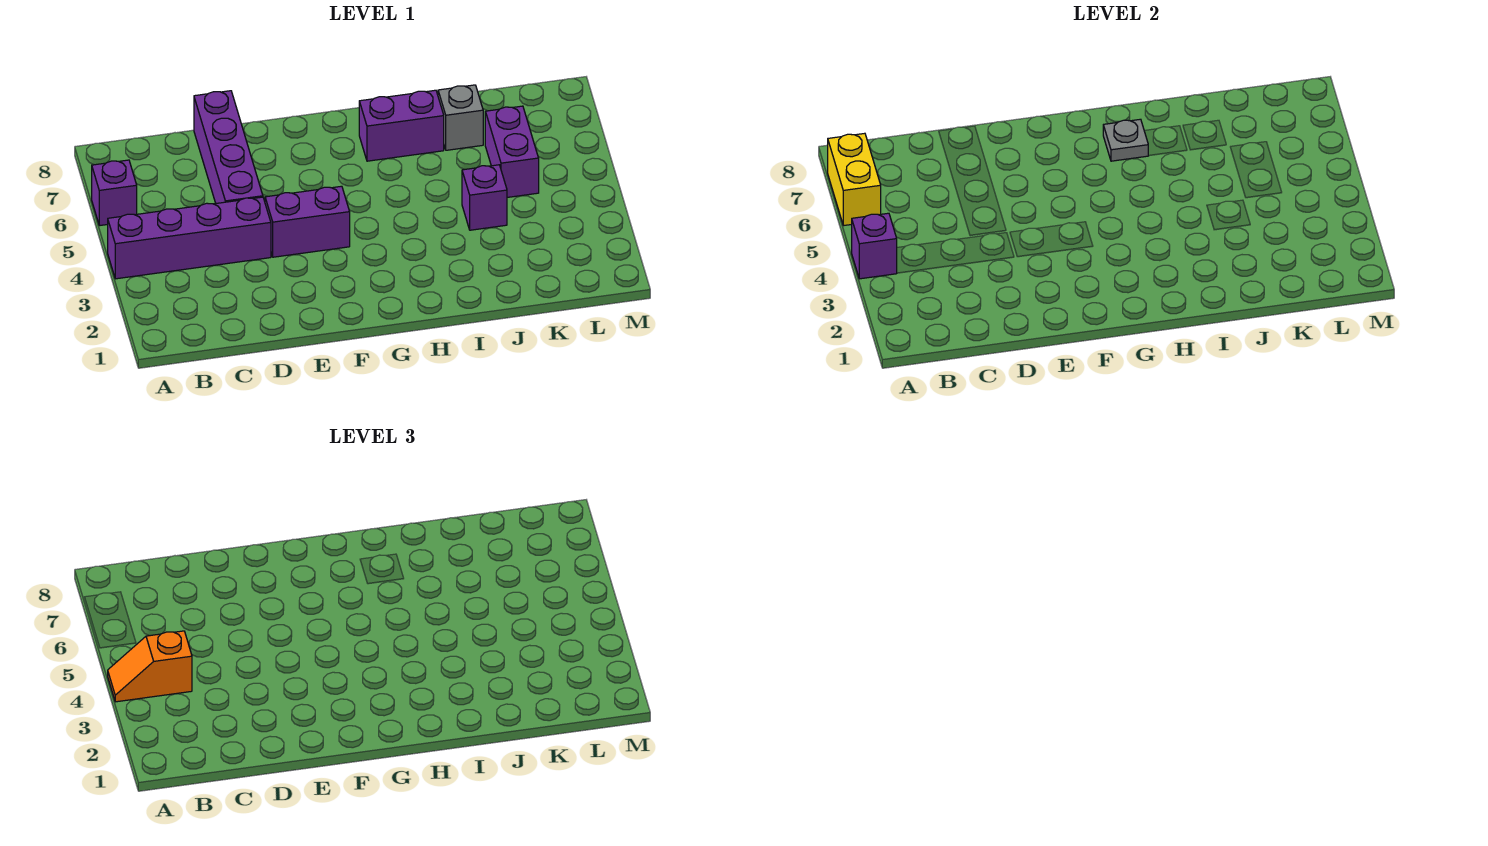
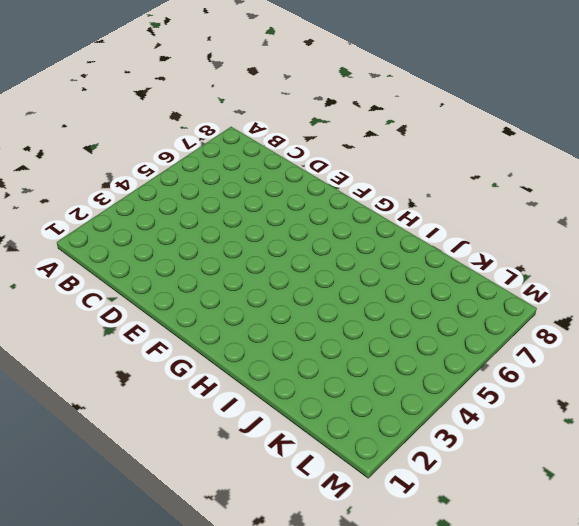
none -> purple 1x4 brick [108,197,271,279]
none -> purple 1x1 brick [92,160,137,226]
none -> purple 1x4 brick [194,91,263,203]

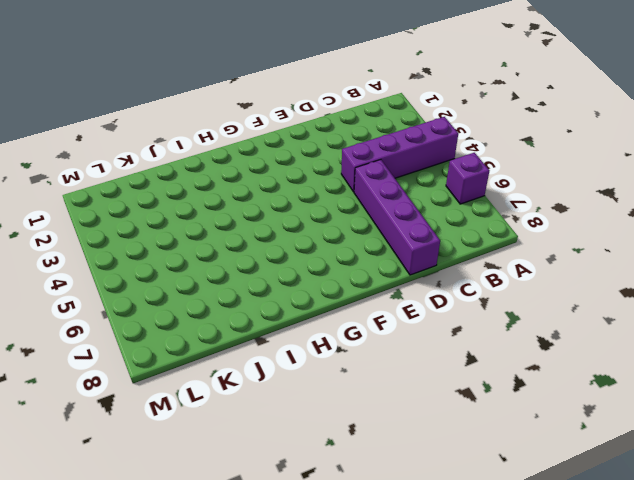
none -> purple 1x2 brick [265,186,350,257]
none -> purple 1x2 brick [359,90,444,161]
none -> purple 1x1 brick [462,165,507,230]

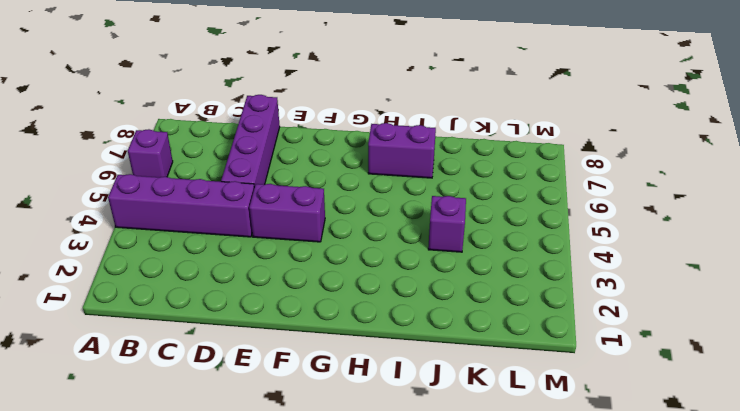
none -> grey 1x1 brick [438,85,483,150]
none -> purple 1x2 brick [485,106,539,197]
none -> purple 1x1 brick [852,213,897,279]

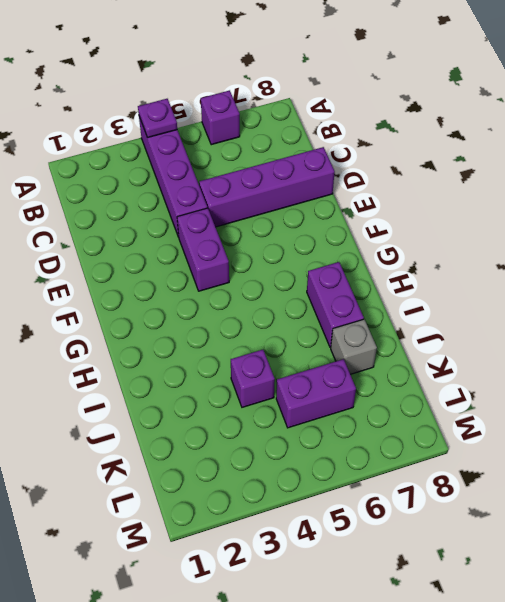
purple 1x1 plate [138,99,177,138] -> purple 1x1 brick [852,213,897,279]
none -> yellow 1x2 brick [828,133,881,226]
none -> grey 1x1 plate [1103,119,1149,161]
none -> orange 1x2 slope [108,631,192,702]

